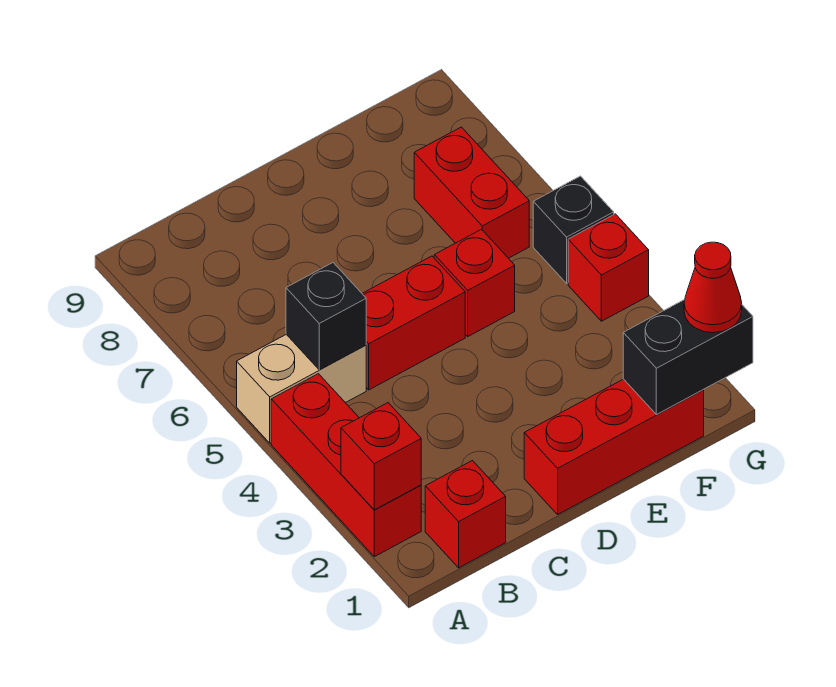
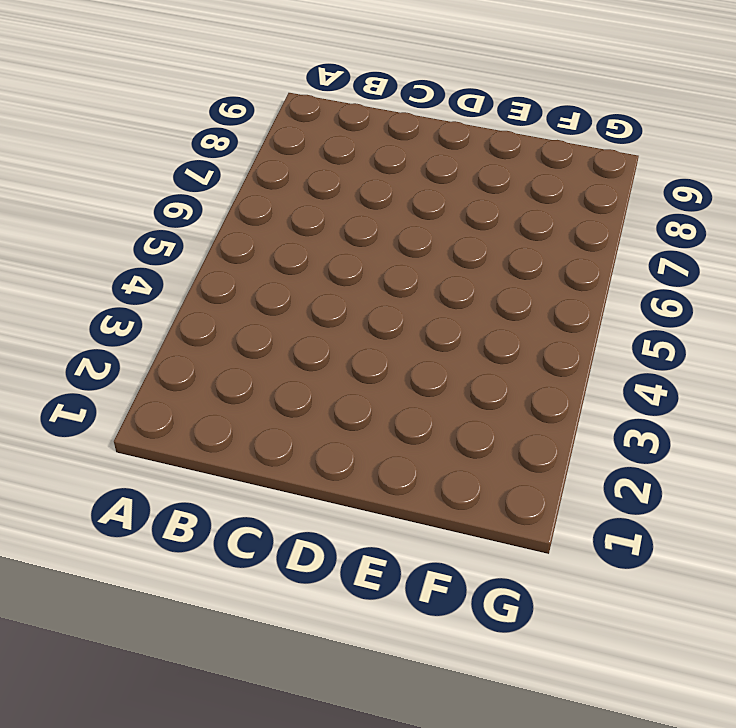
none -> red 1x3 brick [271,374,421,557]
none -> tan 1x2 brick [237,334,366,443]
none -> red 1x1 brick [425,461,506,568]

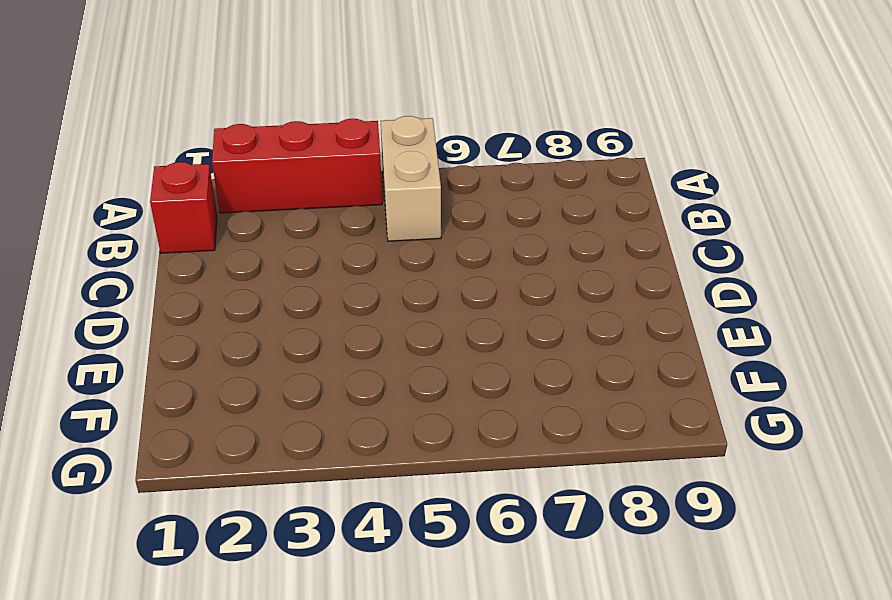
none -> red 1x2 brick [362,256,465,390]
none -> red 1x3 brick [524,379,704,514]
none -> red 1x1 brick [434,229,515,336]

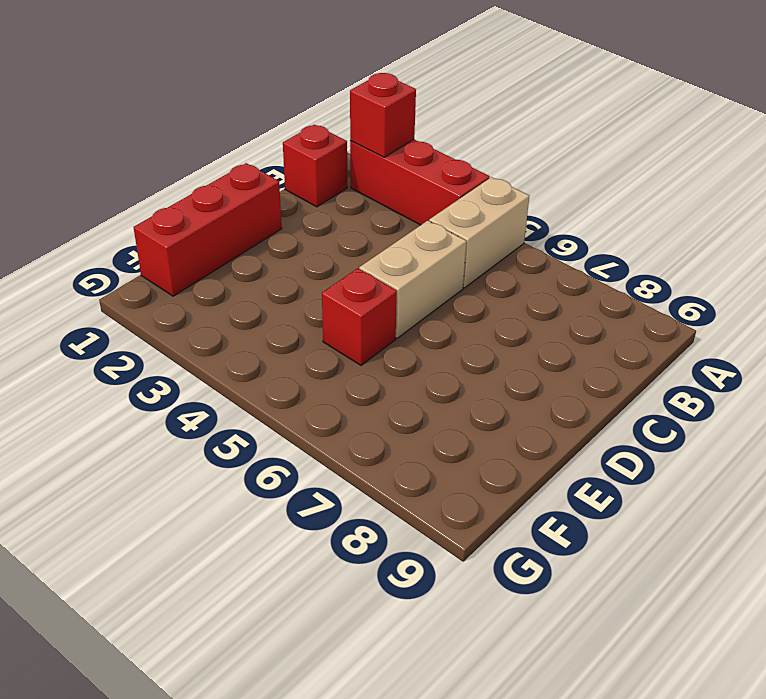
tan 1x2 brick [359,221,466,338] -> red 1x2 brick [362,256,465,390]
none -> red 1x2 brick [414,127,529,258]
none -> red 1x1 brick [568,214,649,321]
none -> black 1x1 brick [533,176,614,283]

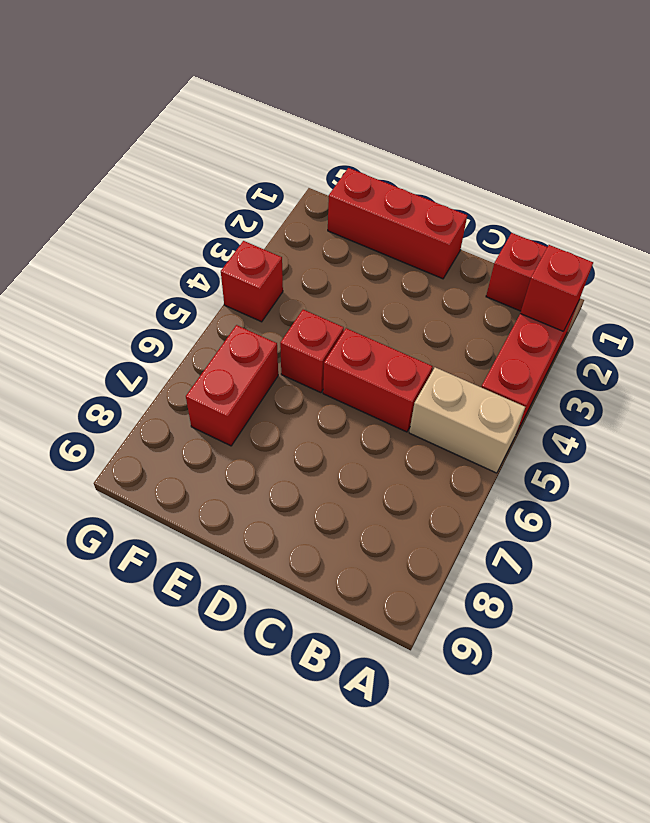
none -> black 1x1 brick [533,176,614,283]
none -> black 1x1 brick [286,263,366,370]
none -> black 1x2 brick [623,300,753,415]

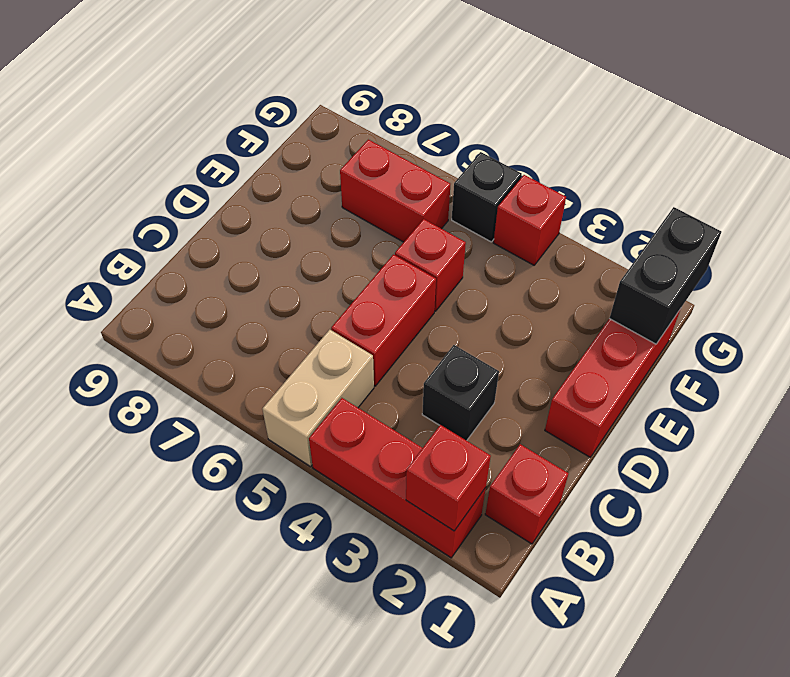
black 1x1 brick [422,345,499,441] -> black 1x1 brick moved to [286,263,366,370]
none -> red 1x1 cone [684,242,742,333]

